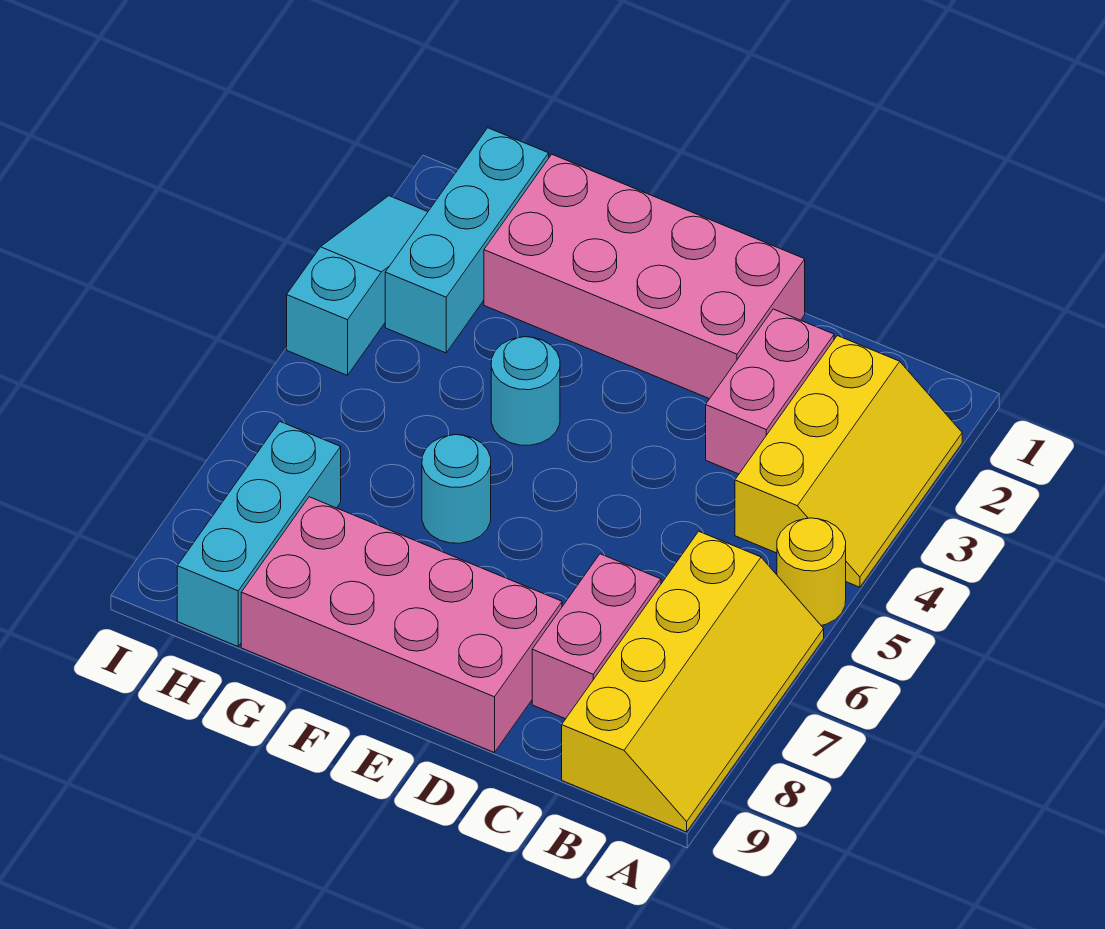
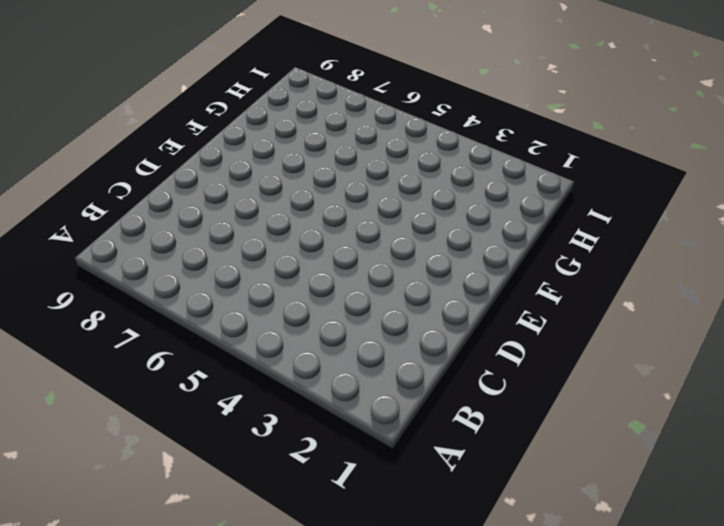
none -> yellow 2x3 slope [735,336,962,587]
none -> yellow 1x1 round brick [777,518,846,625]
none -> yellow 2x4 slope [562,531,824,832]

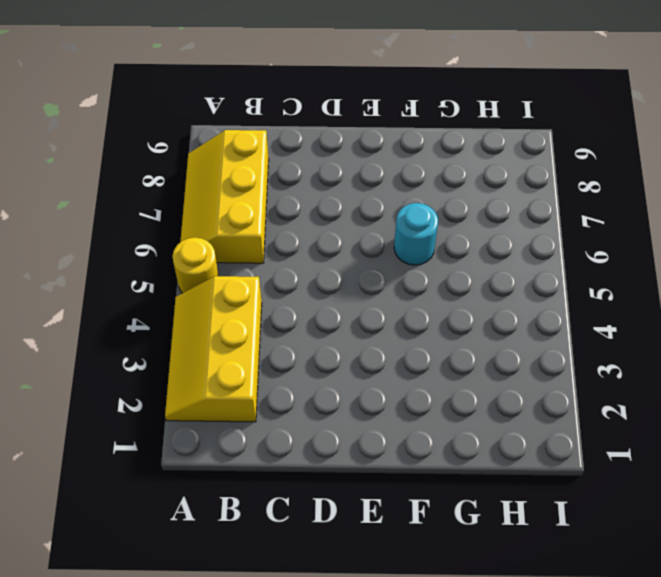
yellow 2x3 slope [180,130,269,263] -> yellow 2x4 slope [562,531,824,832]
none -> pink 1x2 brick [706,309,834,474]
none -> pink 1x2 brick [532,554,661,719]
none -> pink 2x4 brick [484,154,805,399]

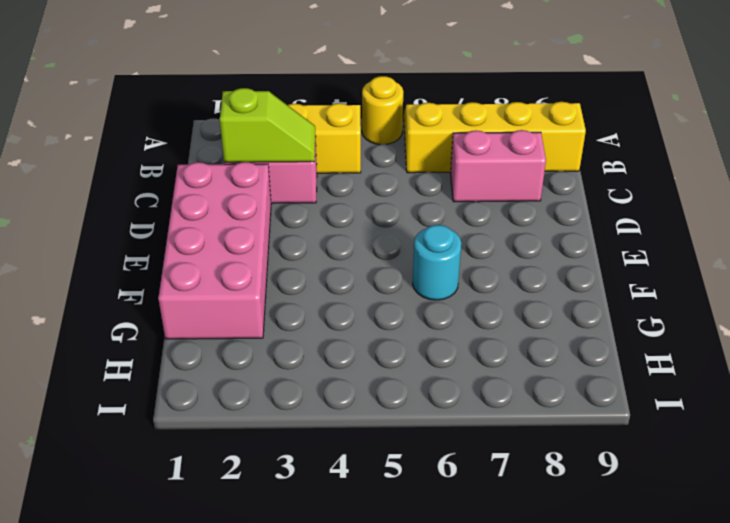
lime 1x2 slope [220,88,315,163] -> none
none -> pink 2x4 brick [241,497,562,753]
none -> cyan 1x1 round brick [491,337,560,445]
none -> cyan 1x3 brick [385,128,549,353]

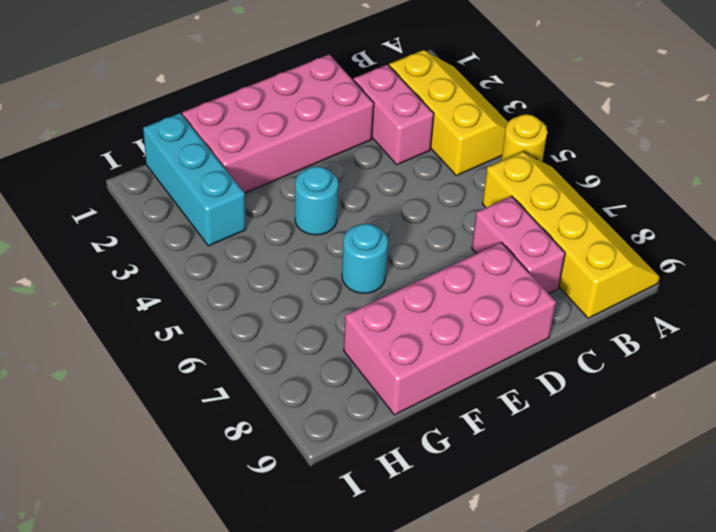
none -> cyan 1x3 brick [177,422,341,646]
none -> cyan 1x3 slope [287,196,428,375]

